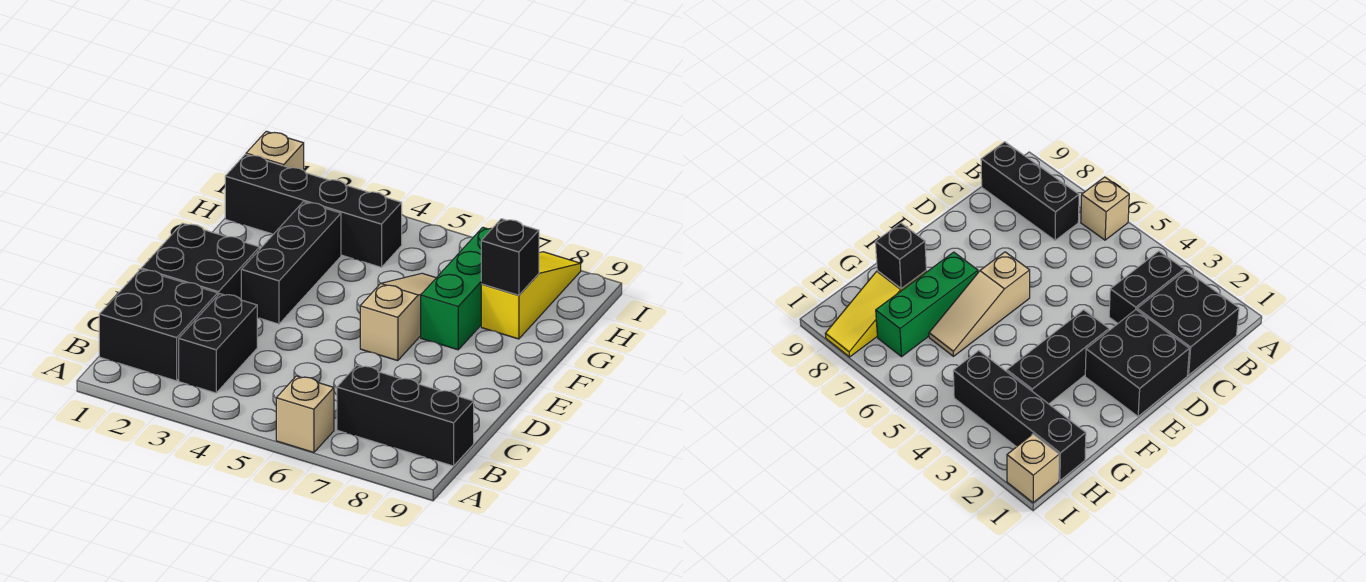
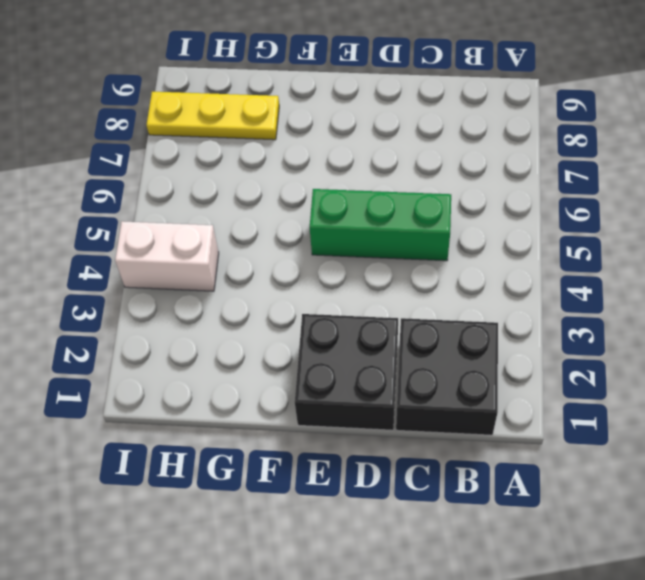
green 1x3 brick [310,189,451,261] -> green 1x3 brick moved to [421,227,491,350]
yellow 1x3 plate [147,92,279,140] -> yellow 1x3 slope [481,252,581,339]
white 1x2 brick [115,221,219,291] -> black 1x4 brick [225,154,402,267]
none -> tan 1x1 brick [276,376,334,453]
none -> black 1x2 brick [179,294,257,393]
none -> black 1x3 brick [337,365,474,466]

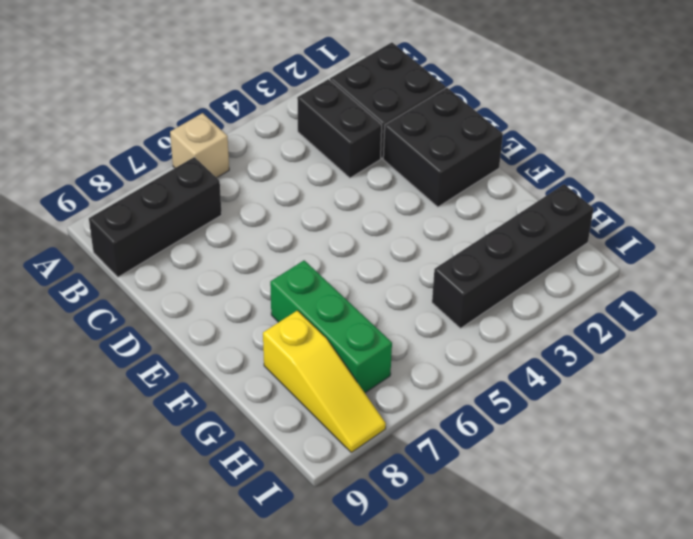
none -> black 1x3 brick [241,202,341,324]
none -> tan 1x3 slope [360,273,436,361]
none -> tan 1x1 brick [246,131,304,170]

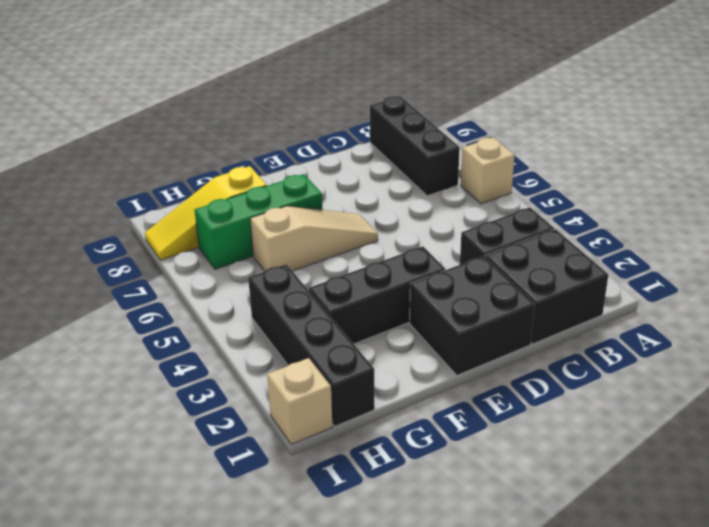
tan 1x3 slope [250,206,378,271] -> tan 1x3 slope turned to [360,273,436,361]
none -> black 1x1 brick [481,219,539,295]

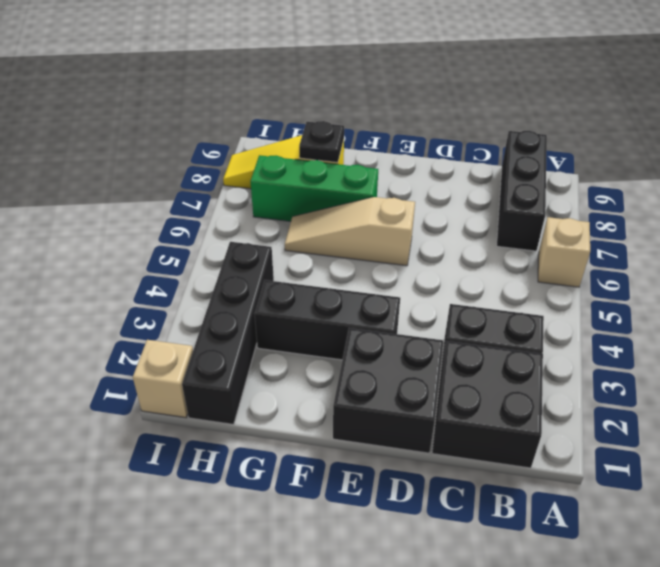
black 1x1 plate [299,121,344,163] -> black 1x1 brick [481,219,539,295]

